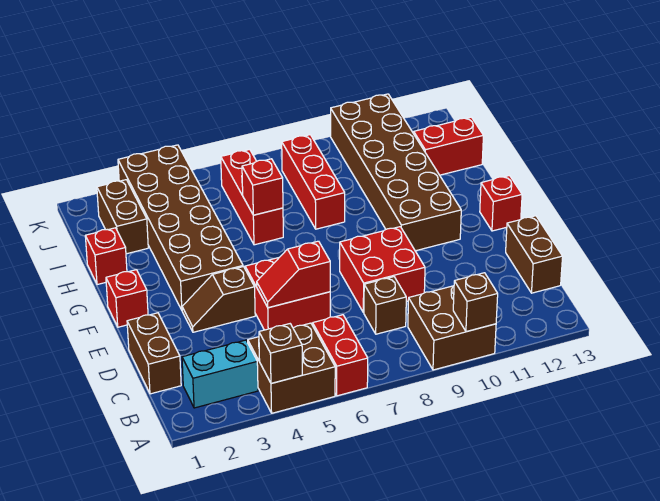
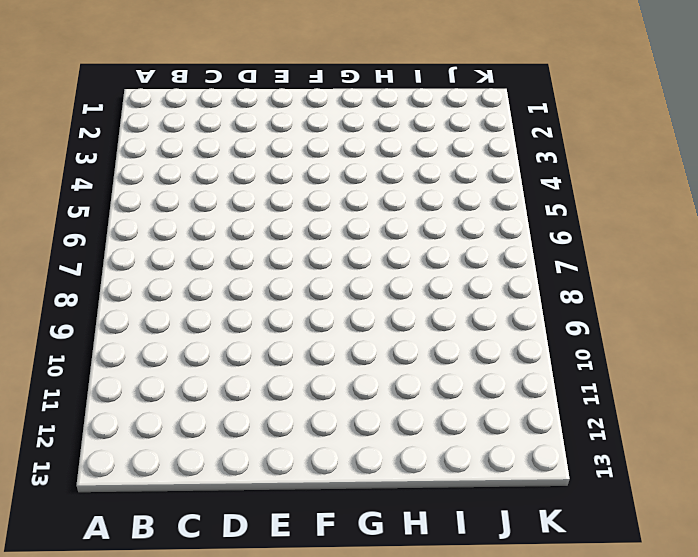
none -> brown 2x2 brick [248,323,335,413]
none -> red 1x2 brick [313,315,368,396]
none -> brown 2x2 brick [408,286,496,370]

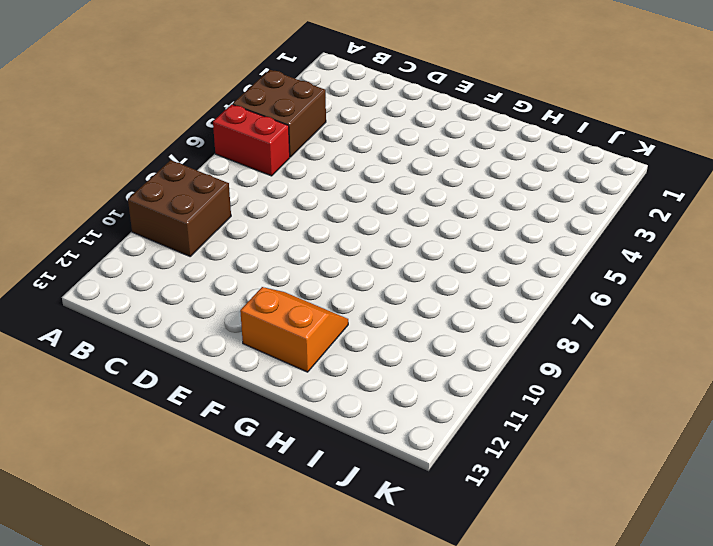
orange 2x2 slope [240,287,348,372] -> brown 2x6 brick [331,94,461,251]
none -> cyan 1x2 brick [182,340,258,408]
none -> brown 1x2 brick [127,313,181,394]
none -> brown 1x1 brick [364,277,406,334]

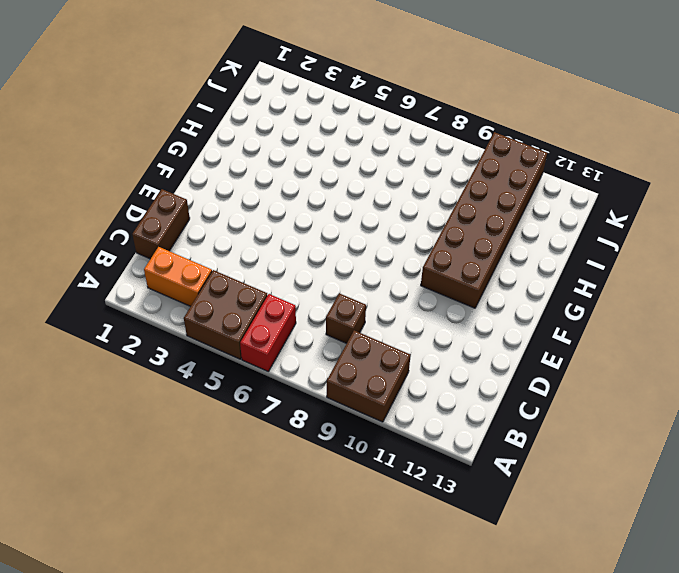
orange 1x2 brick [144,247,212,306] -> cyan 1x2 brick [182,340,258,408]
none -> brown 1x2 brick [506,216,563,293]
none -> red 2x2 brick [245,258,330,330]
none -> red 2x2 brick [340,227,425,313]

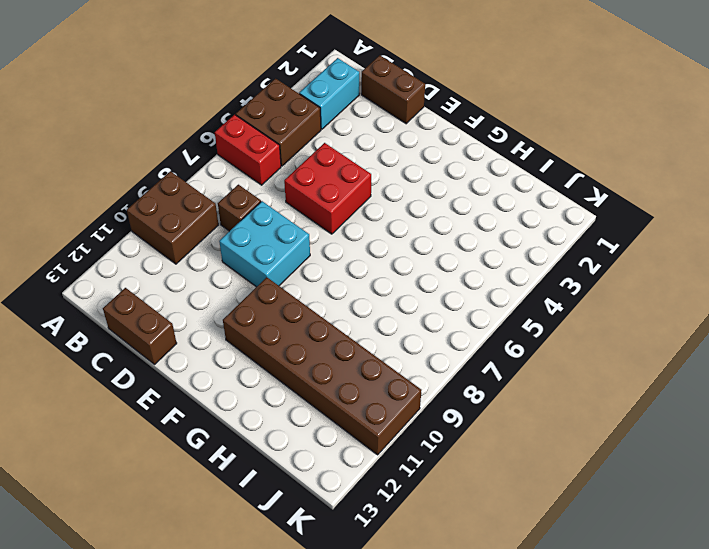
cyan 2x2 brick [219,201,310,287] -> red 2x2 brick [340,227,425,313]
none -> brown 1x2 slope [182,266,255,332]
none -> red 1x1 brick [106,270,148,327]
none -> brown 2x6 brick [118,145,243,310]

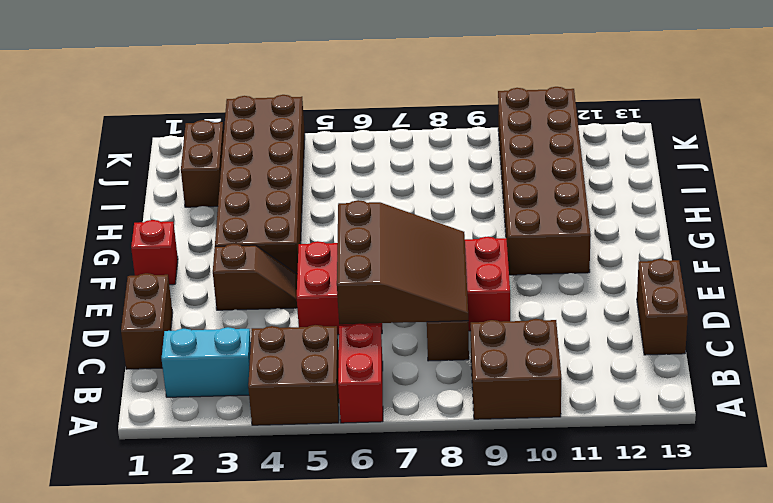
brown 3x3 slope [337,200,468,324] -> red 1x2 slope [257,241,330,308]
brown 1x2 slope [213,244,297,310] -> brown 1x2 slope turned to [182,266,255,332]
none -> red 1x1 brick [480,176,522,231]
none -> red 1x1 brick [85,228,127,285]
none -> red 1x3 brick [221,149,283,245]

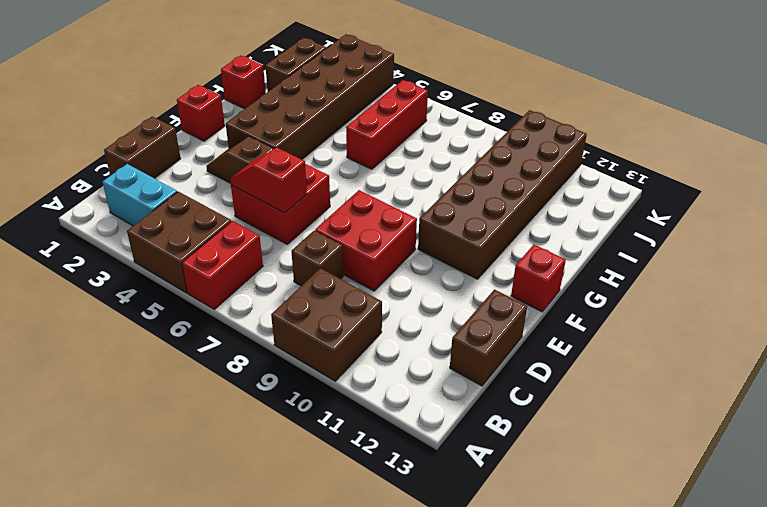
none -> red 1x3 brick [282,135,345,229]
none -> red 1x2 brick [413,117,483,175]
none -> brown 1x1 brick [259,324,302,383]

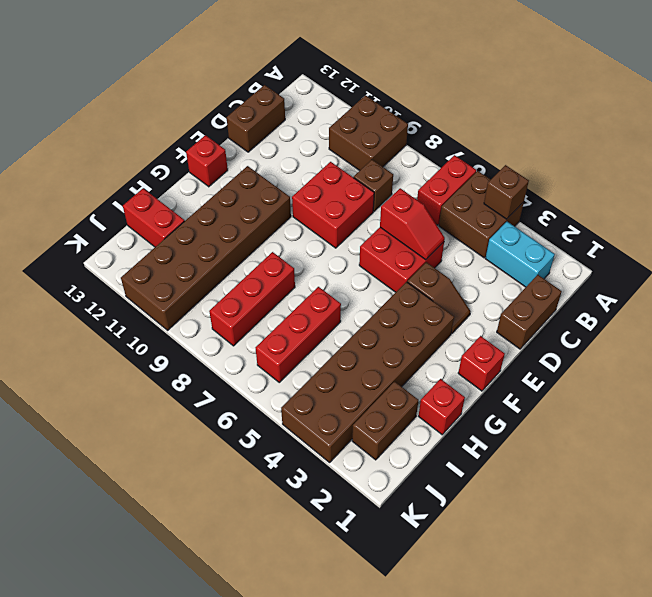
none -> brown 1x1 brick [453,273,498,332]
none -> red 1x1 brick [242,159,283,215]

